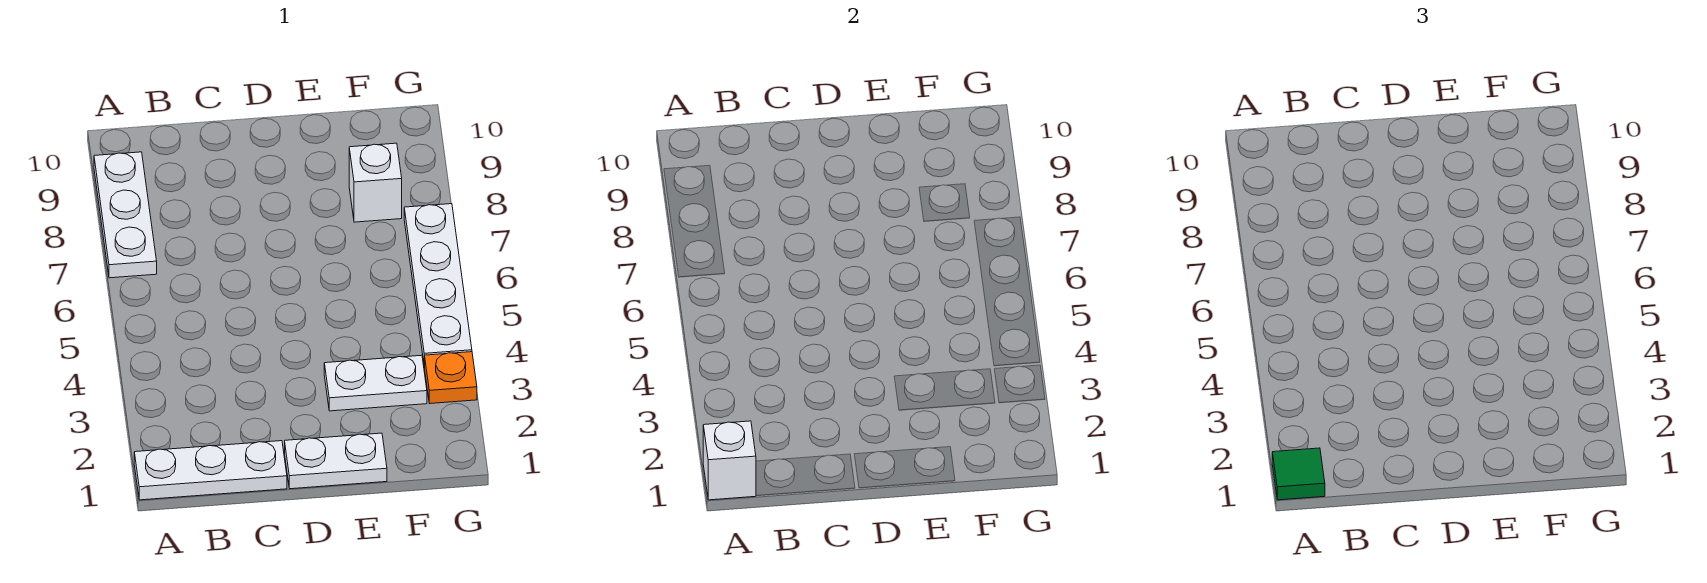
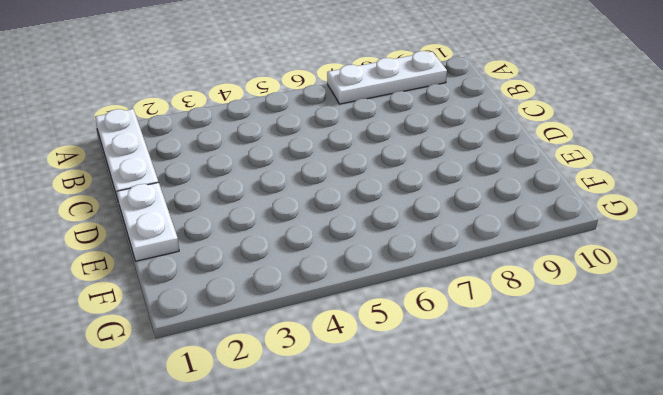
none -> white 1x2 plate [324,355,427,411]
none -> white 1x1 brick [349,143,402,222]

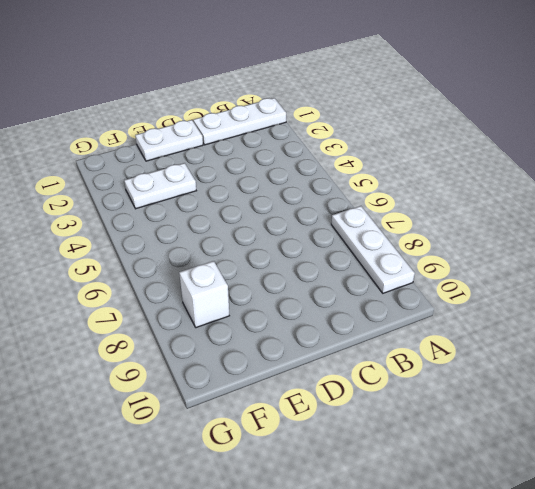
none -> orange 1x1 plate [425,352,477,404]
none -> white 1x4 plate [404,204,472,366]

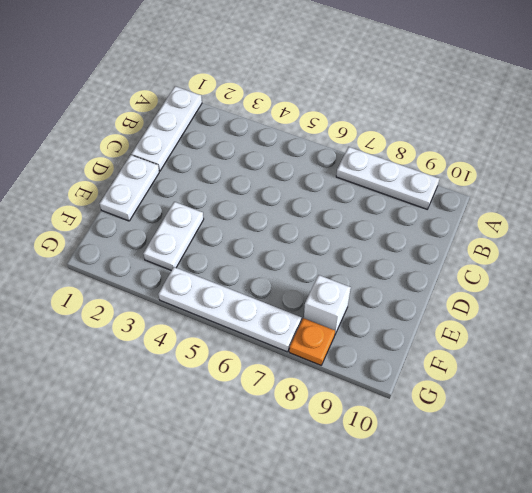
orange 1x1 plate [289,318,335,365] -> orange 1x1 plate moved to [425,352,477,404]
none -> white 1x1 brick [703,421,756,500]
none -> green 1x1 tile [1272,448,1325,500]

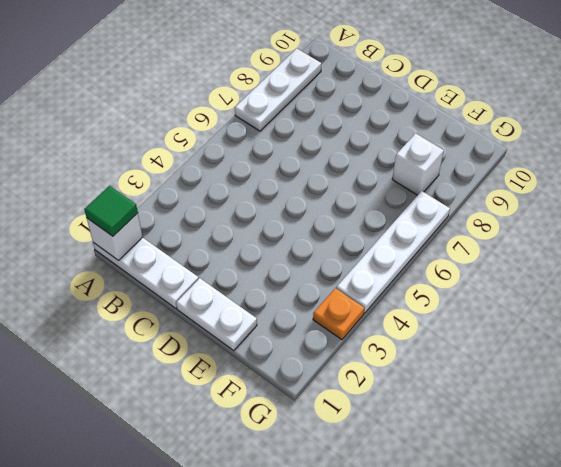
none -> white 1x2 plate [324,355,427,411]

